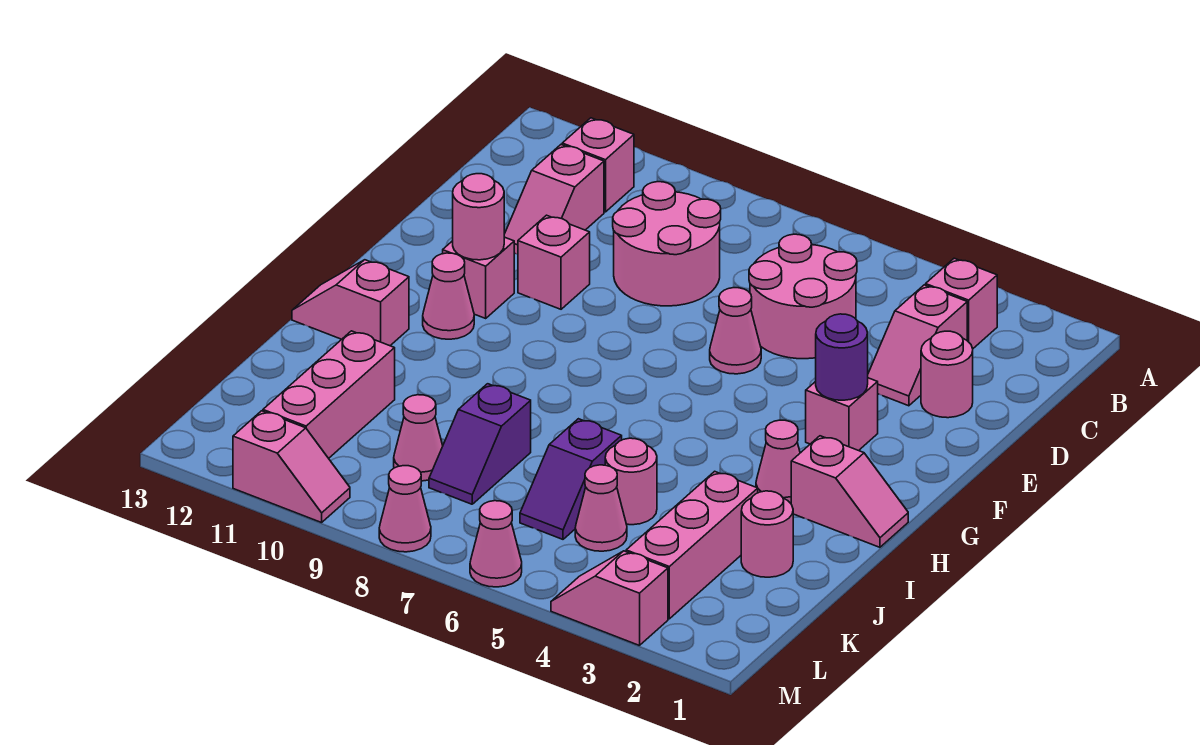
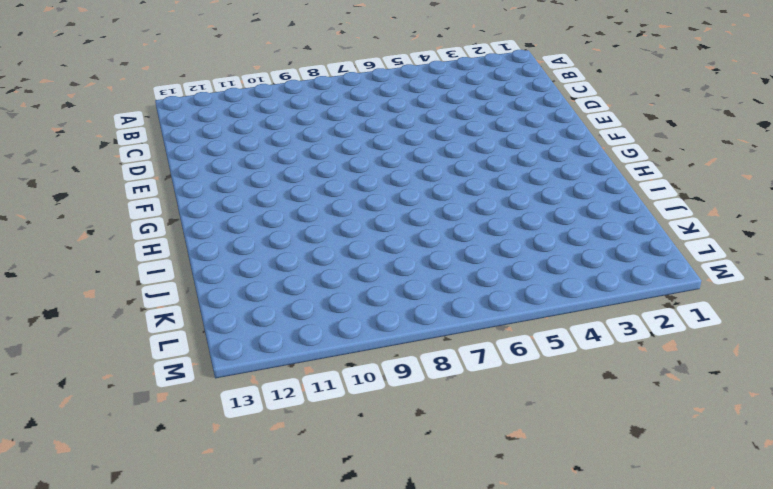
none -> pink 1x1 brick [926,258,997,349]
none -> pink 1x1 brick [562,118,634,212]
none -> pink 1x2 slope [868,285,967,406]

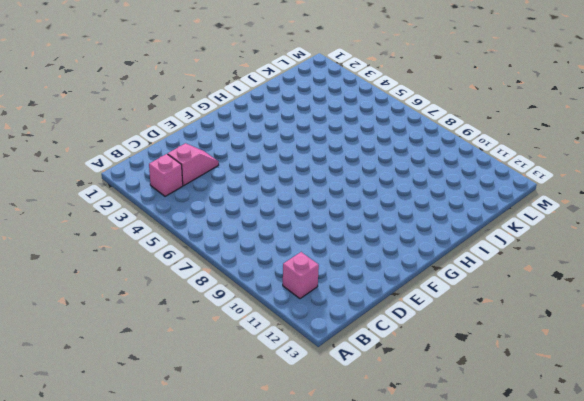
none -> pink 2x2 round brick [749,234,857,359]
none -> pink 2x2 round brick [613,182,721,306]
none -> pink 1x2 slope [504,145,604,254]

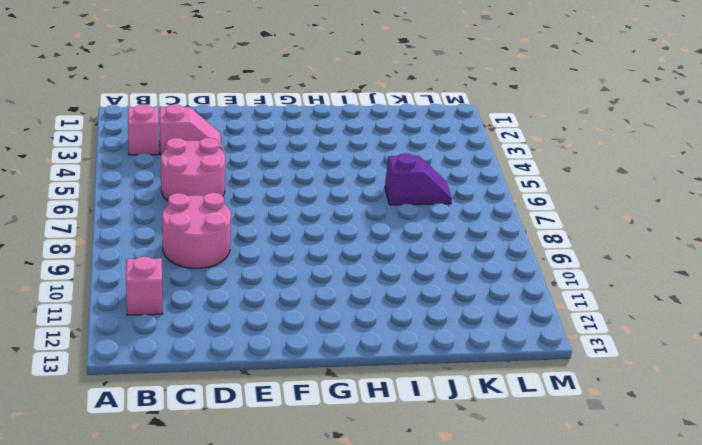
none -> pink 1x2 slope [504,145,604,254]
none -> pink 1x1 round brick [921,331,973,418]
none -> pink 1x1 cone [710,288,761,374]

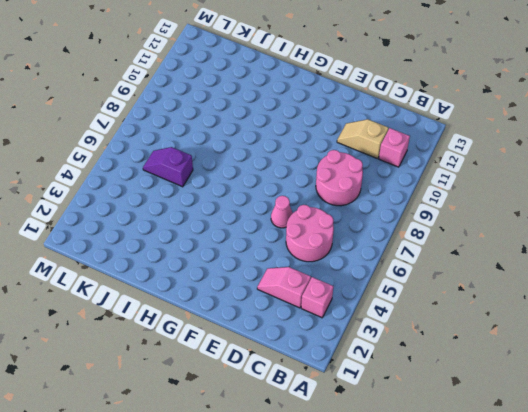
tan 1x2 slope [337,119,388,159] -> pink 1x2 slope [504,145,604,254]
none -> pink 1x1 round brick [921,331,973,418]
none -> pink 1x1 brick [518,215,590,309]
none -> pink 1x1 brick [806,378,878,451]

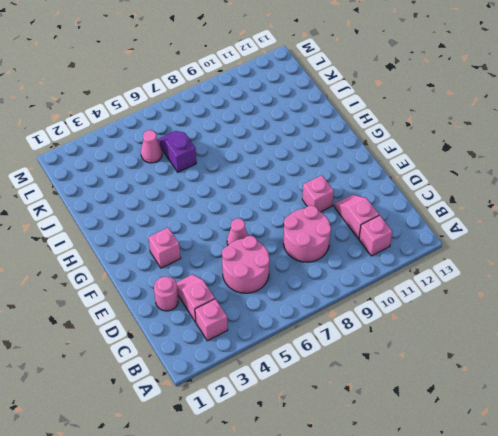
none -> pink 1x1 brick [443,237,514,318]
none -> pink 1x1 cone [423,253,474,339]
none -> pink 1x2 slope [791,436,908,547]

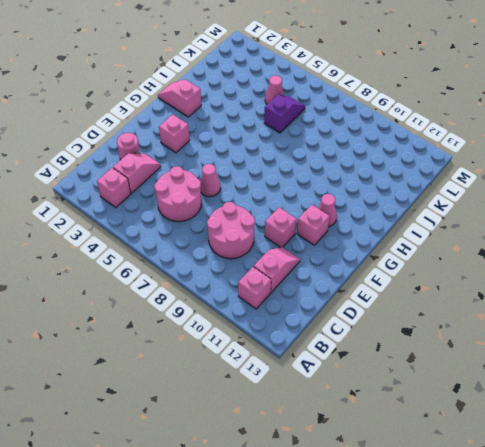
none -> pink 1x1 cone [756,420,800,503]
none -> pink 1x2 slope [292,260,409,346]
none -> pink 1x1 round brick [741,491,793,577]

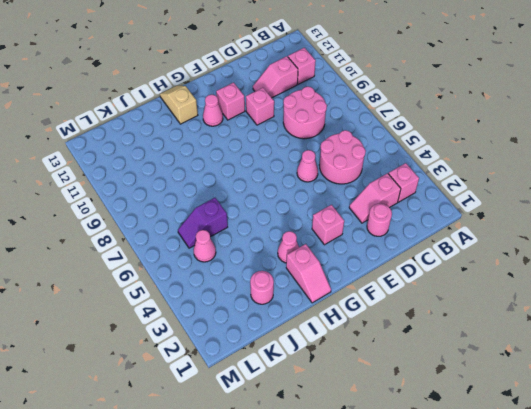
tan 1x2 slope [160,86,198,124] -> pink 1x2 slope [292,260,409,346]
none -> pink 1x3 brick [626,471,758,619]
none -> pink 1x1 round brick [605,438,657,525]
none -> purple 1x2 slope [429,384,531,504]

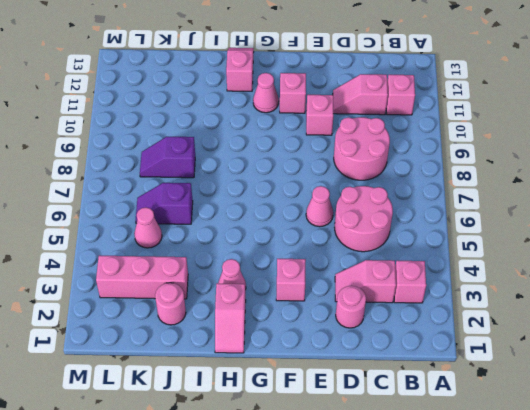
none -> pink 1x1 round brick [605,438,657,525]
none -> pink 1x3 brick [263,331,395,458]
none -> pink 1x1 cone [394,395,443,481]

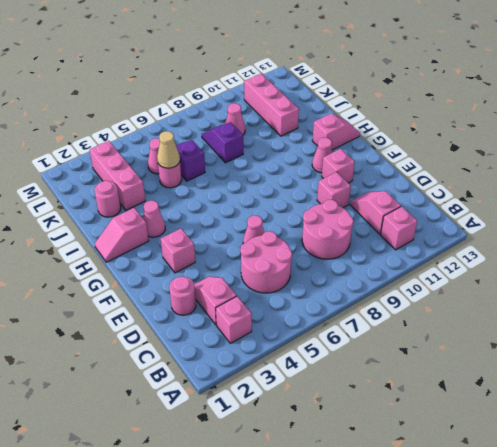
tan 1x1 cone [157,131,180,168] -> none
none -> pink 1x2 slope [551,551,668,646]
none -> pink 1x1 cone [470,501,522,587]
none -> pink 1x1 cone [379,466,431,552]

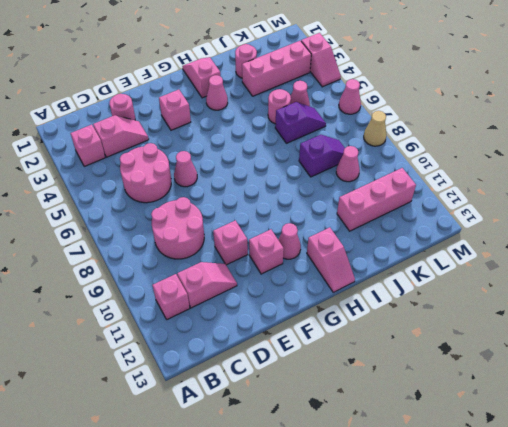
tan 1x1 cone [364,111,387,146] -> pink 1x1 cone [379,466,431,552]
none -> pink 1x2 slope [233,411,350,523]
none -> purple 1x1 round brick [816,314,868,400]
none -> pink 1x1 round brick [453,174,505,260]

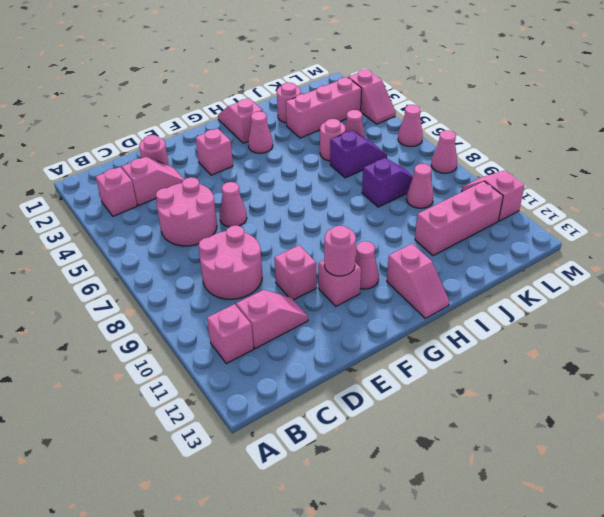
none -> purple 1x1 round brick [816,314,868,400]

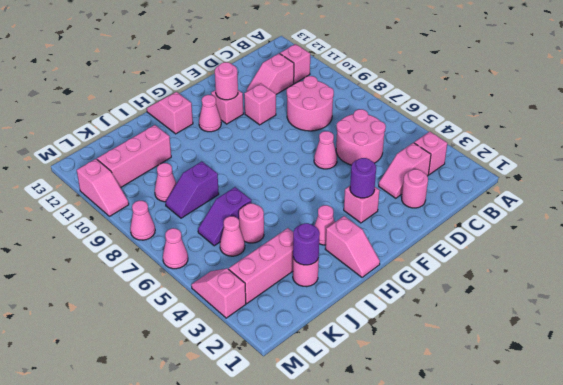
purple 1x1 round brick [293,223,320,265] -> none

